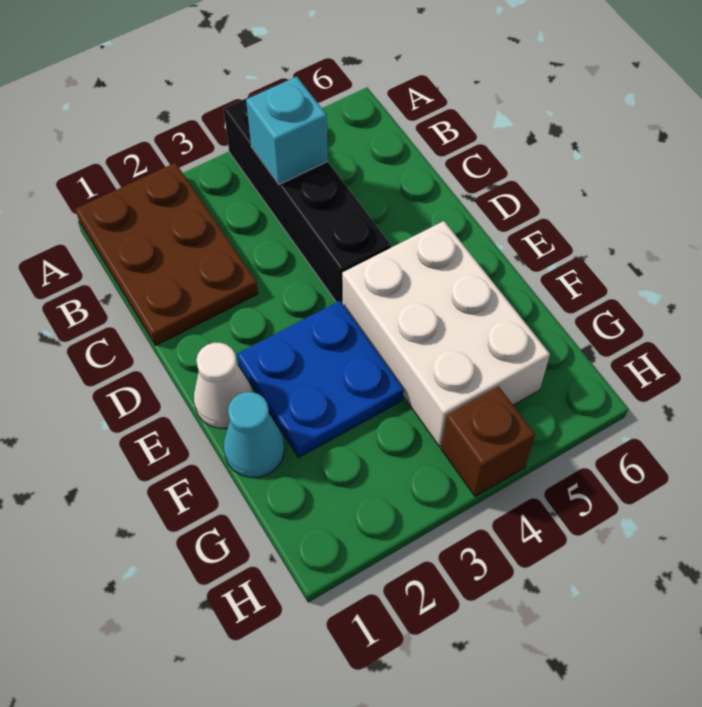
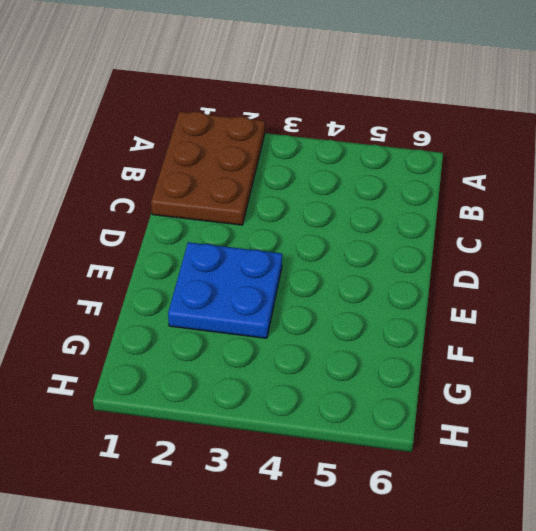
none -> black 1x4 brick [223,87,391,304]
none -> white 1x1 cone [194,343,253,429]

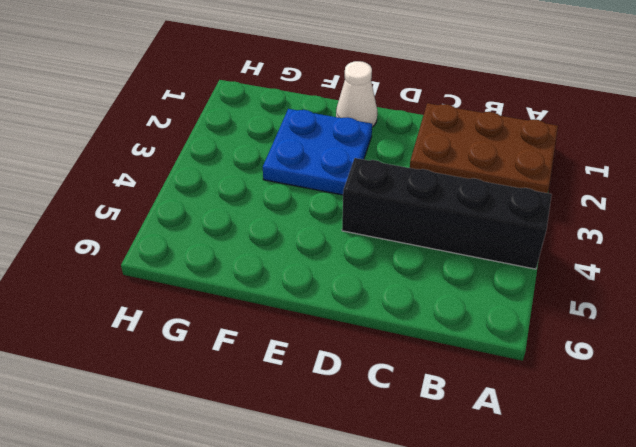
none -> white 2x3 brick [342,221,550,447]
none -> cyan 1x1 cone [224,392,285,478]

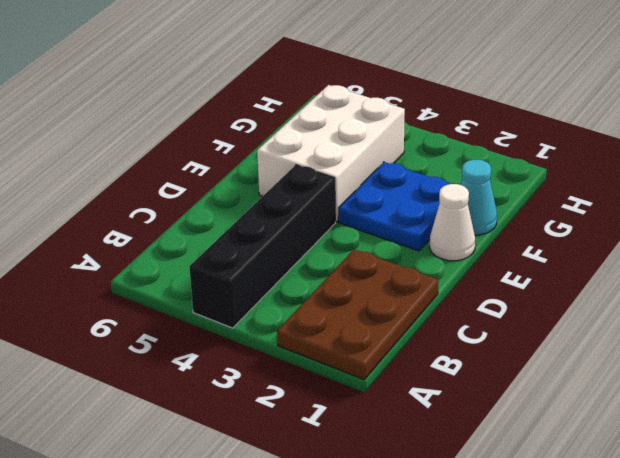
none -> brown 1x1 brick [441,386,535,497]
none -> cyan 1x1 brick [246,76,328,184]

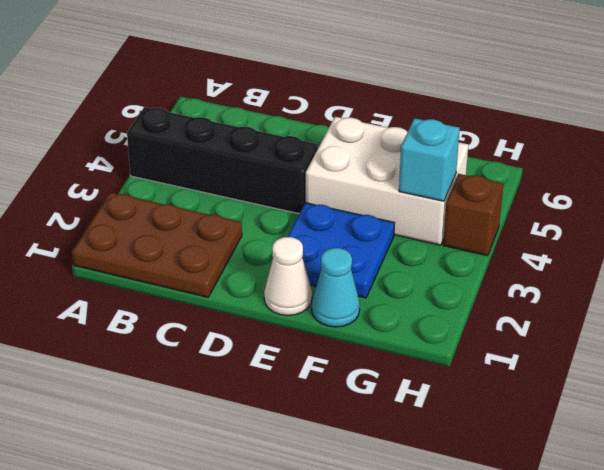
cyan 1x1 brick [399,118,460,201] -> cyan 1x1 brick moved to [246,76,328,184]

